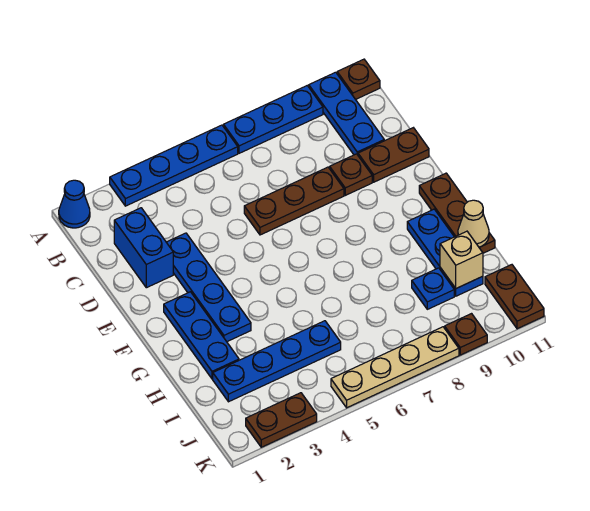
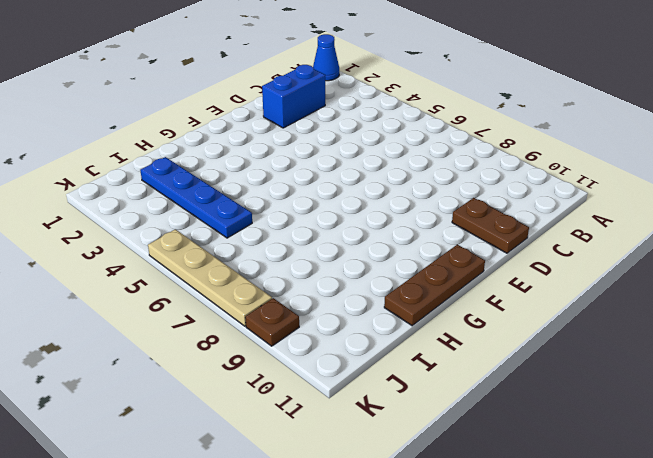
none -> blue 1x4 plate [110,125,238,206]
none -> blue 1x3 plate [224,86,323,153]
none -> blue 1x3 plate [309,72,384,155]

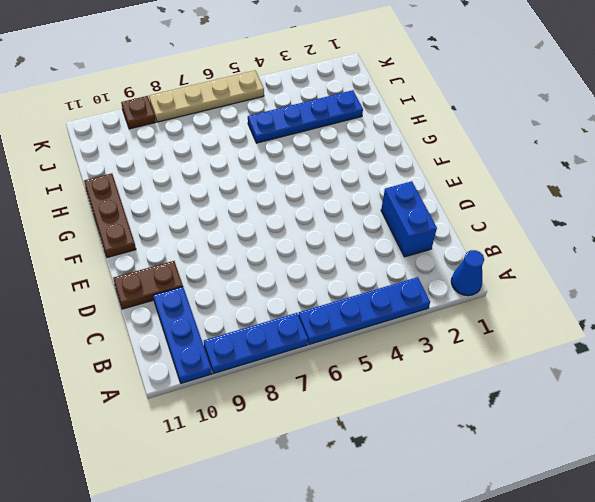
none -> brown 1x1 plate [337,59,380,99]
none -> blue 1x4 plate [166,233,251,342]
none -> brown 1x3 plate [244,167,344,235]

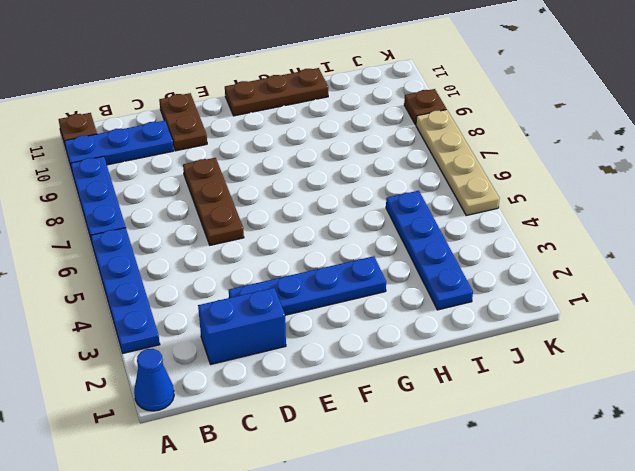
none -> brown 1x1 plate [330,154,372,195]
none -> blue 1x3 plate [164,292,239,379]
none -> blue 1x3 plate [407,209,483,296]

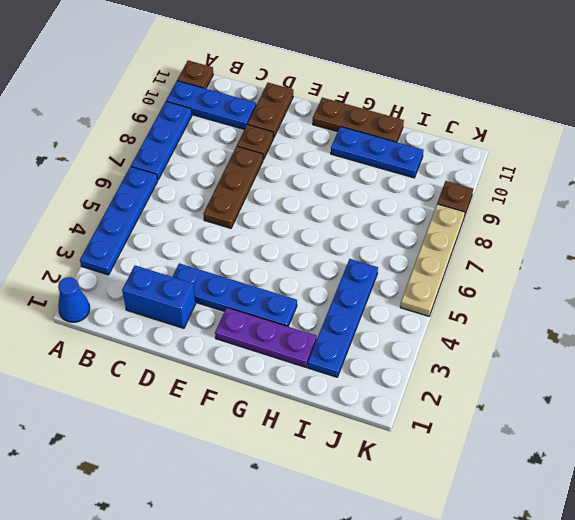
purple 1x3 plate [215,307,317,367] -> blue 1x3 plate [164,292,239,379]
none -> blue 1x1 plate [412,268,454,309]
none -> brown 1x2 plate [485,265,544,329]
none -> brown 1x2 plate [246,393,317,447]

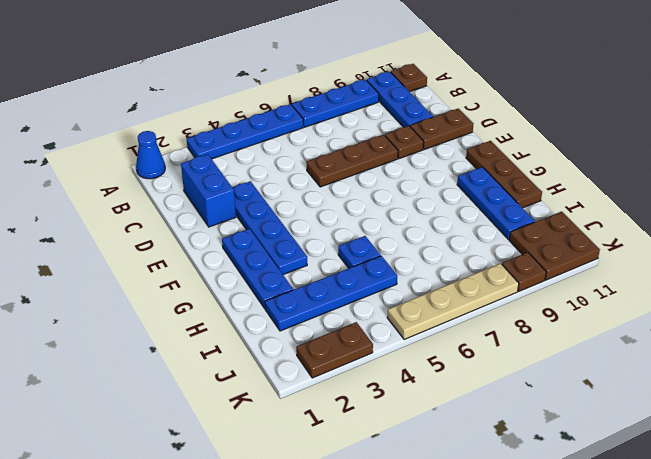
blue 1x1 plate [338,236,381,268] -> blue 1x1 plate moved to [412,268,454,309]
brown 2x2 plate [509,212,600,280] -> brown 1x2 plate [485,265,544,329]
none -> tan 1x1 cone [458,200,489,247]
none -> tan 1x1 brick [440,231,483,288]

